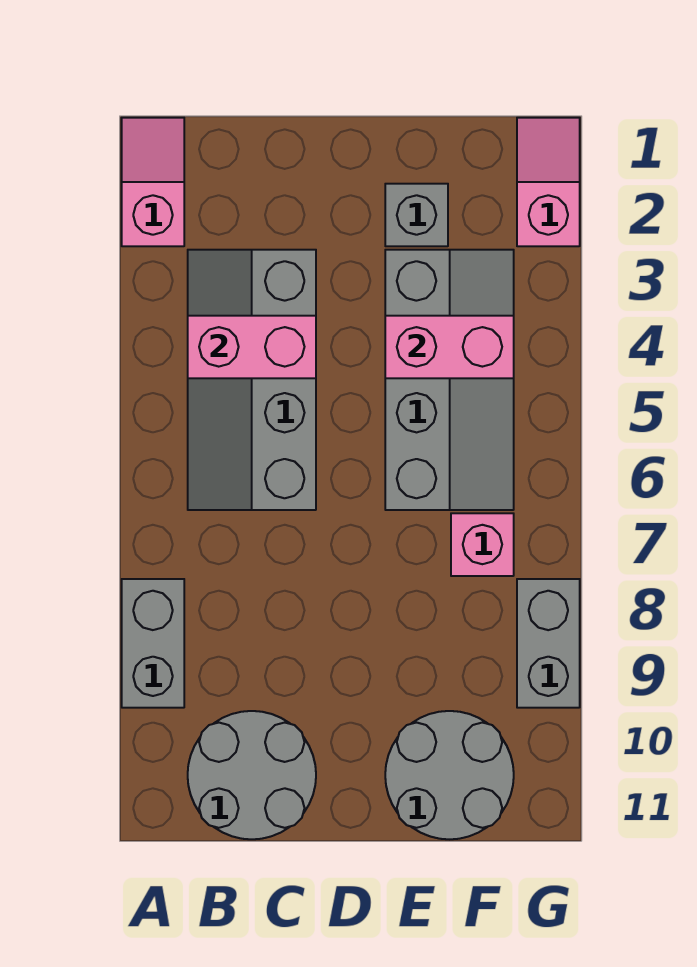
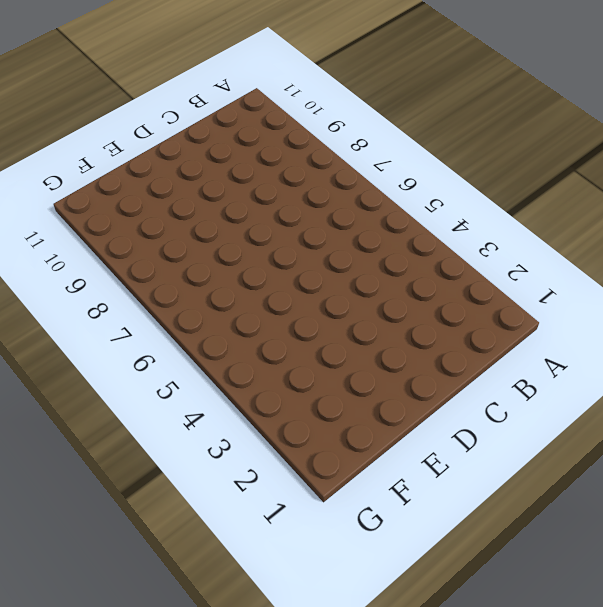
none -> pink 1x2 slope [122,118,184,246]
none -> grey 1x2 brick [122,579,184,708]
none -> grey 2x4 slope [188,250,316,510]

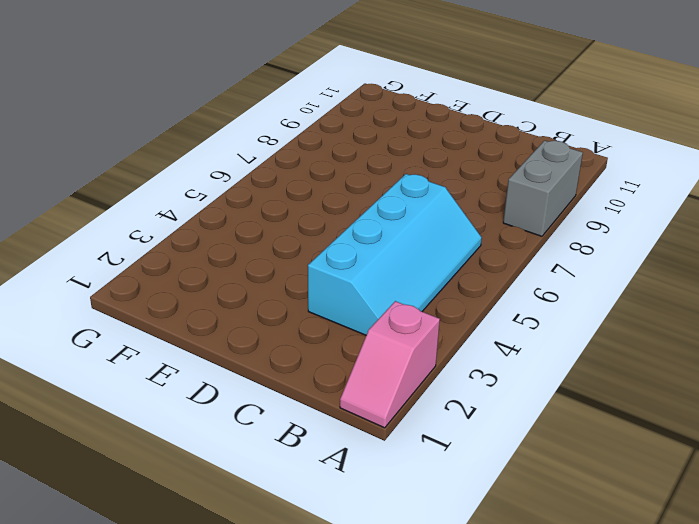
cyan 2x4 slope [308,174,482,335] -> grey 2x4 slope [188,250,316,510]
none -> grey 2x2 round brick [188,711,316,839]
none -> grey 1x1 brick [385,184,448,246]
none -> grey 2x4 slope [385,250,514,510]

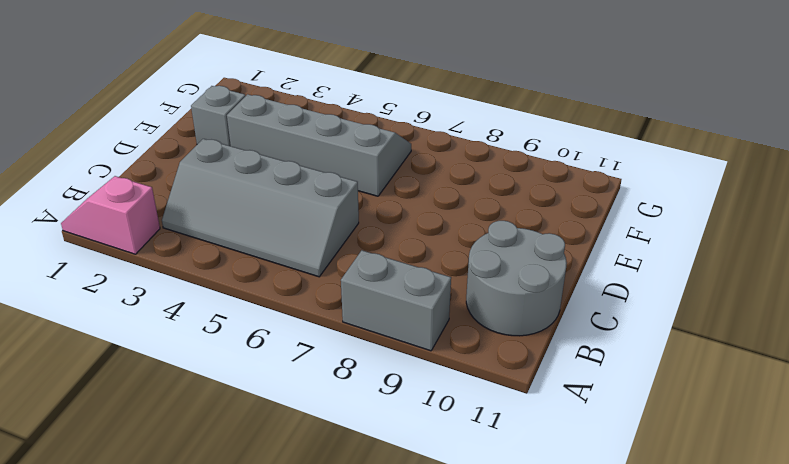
none -> grey 2x2 round brick [385,711,514,839]
none -> pink 1x1 brick [451,513,514,576]
none -> pink 1x2 slope [517,118,580,246]

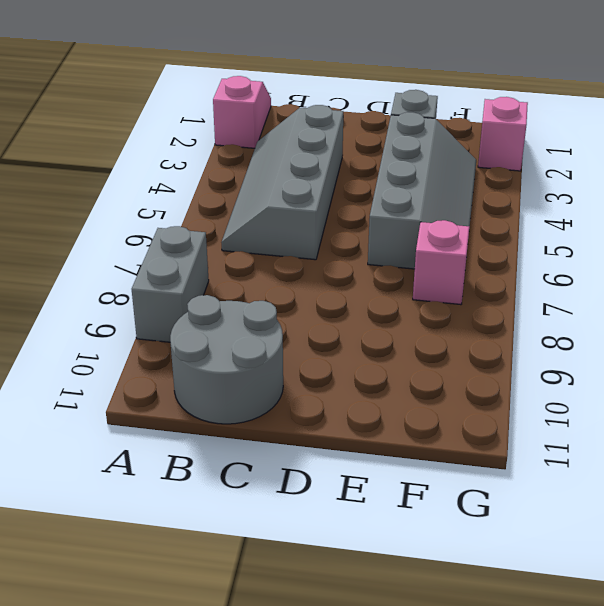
none -> grey 2x2 round brick [385,711,514,839]
none -> grey 1x2 brick [517,579,580,708]
none -> pink 1x2 brick [188,316,316,378]

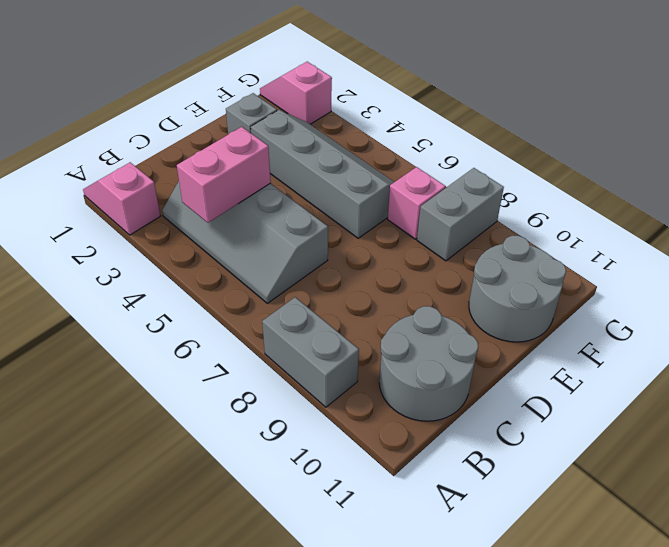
grey 1x2 brick [417,168,504,261] -> grey 1x2 brick turned to [517,579,580,708]
none -> pink 1x2 brick [385,316,514,378]

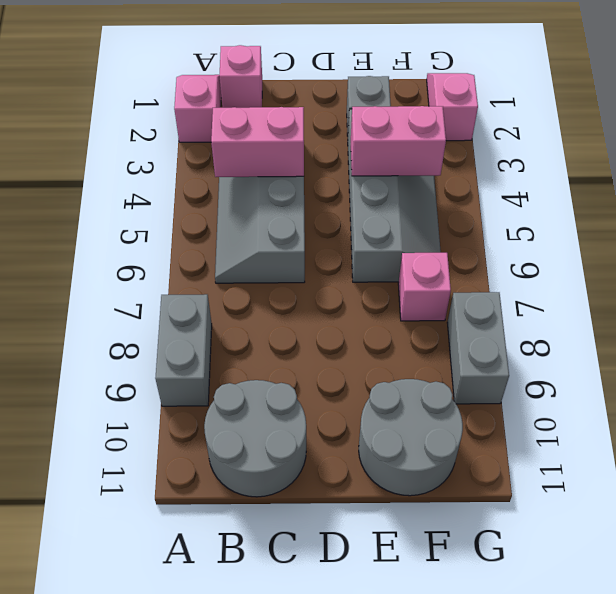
pink 1x1 brick [219,45,262,108] -> none

